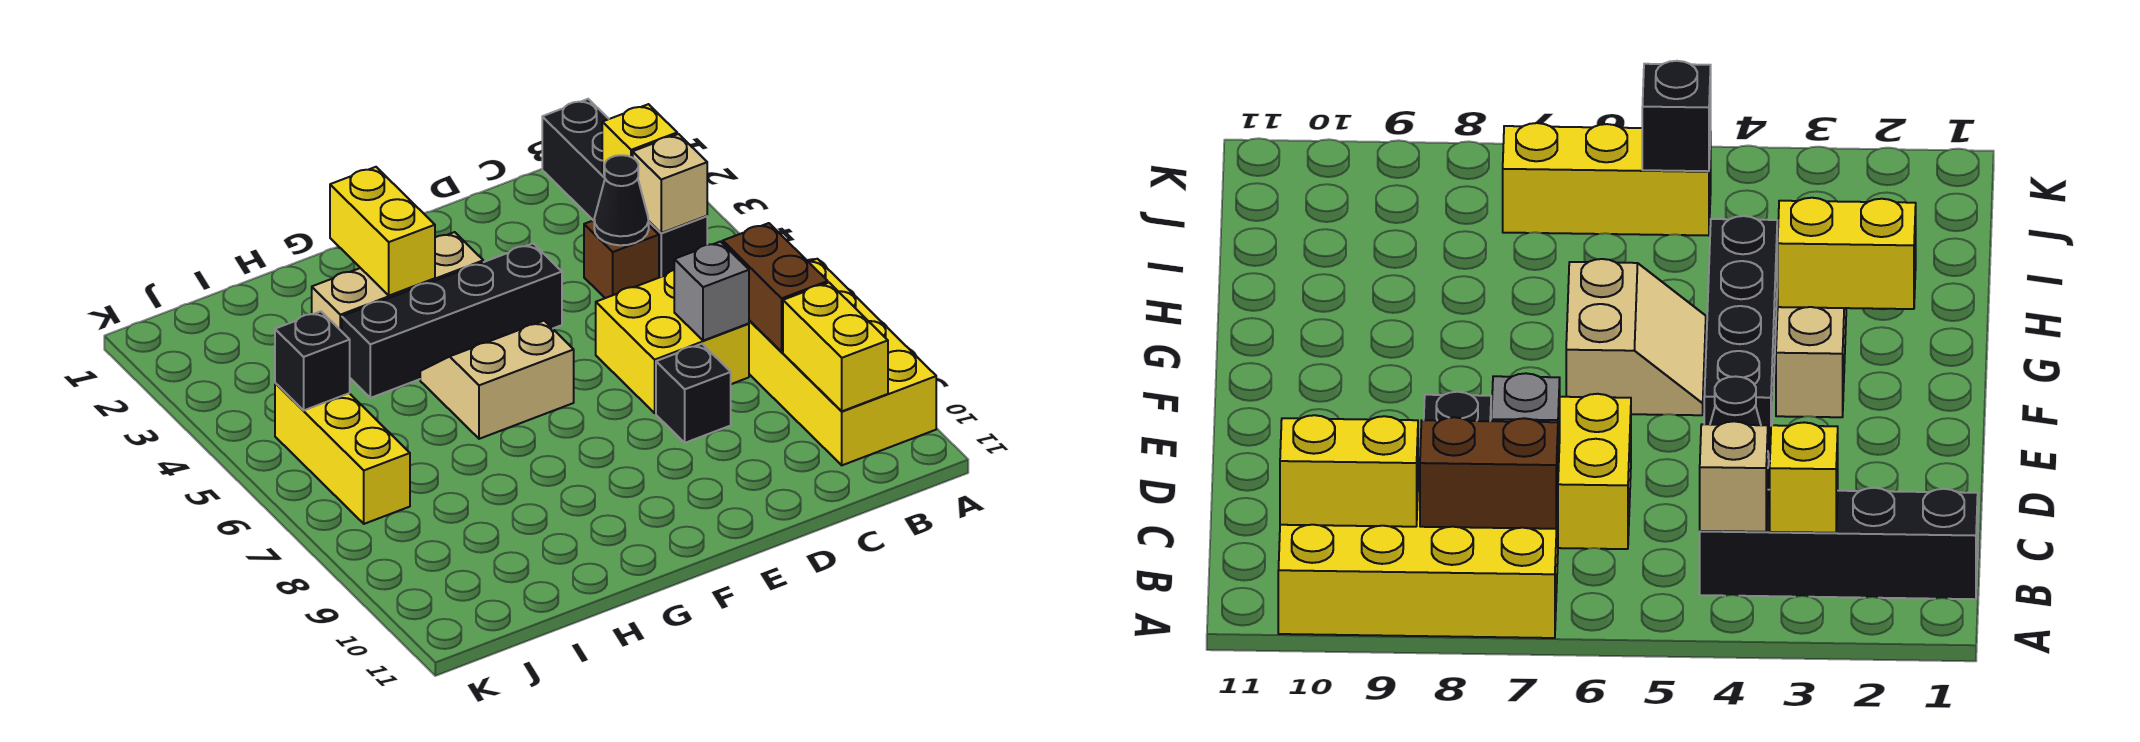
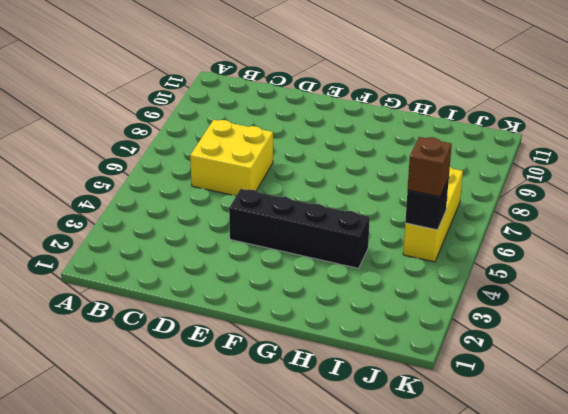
brown 1x1 brick [408,137,452,197] -> brown 1x1 brick moved to [584,220,659,298]
none -> yellow 2x4 brick [749,259,936,465]
none -> black 1x4 brick [542,99,707,278]
none -> black 1x1 brick [656,344,731,443]

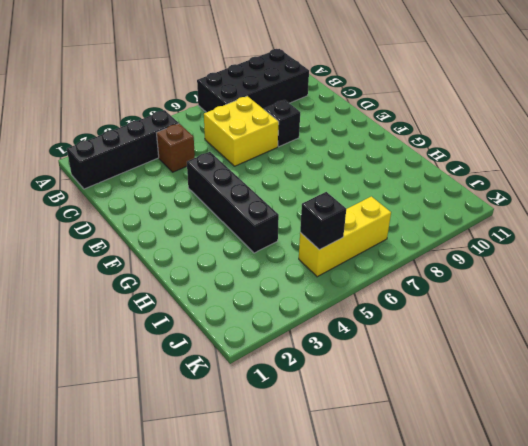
black 2x4 brick [197,49,309,112] -> yellow 2x4 brick [749,259,936,465]
none -> tan 1x3 brick [312,232,483,331]
none -> tan 2x2 slope [420,321,574,439]
none -> yellow 1x1 brick [602,104,677,177]

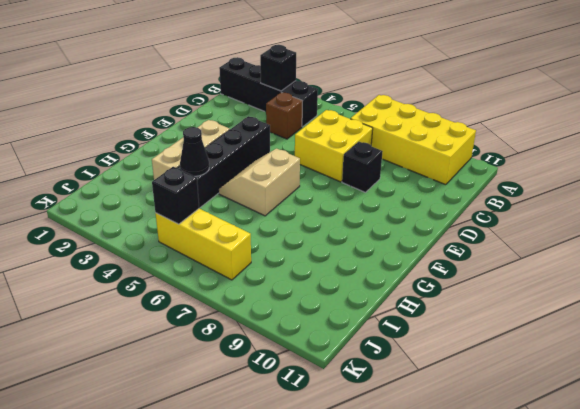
black 1x1 brick [260,45,296,91] -> yellow 1x1 brick [602,104,677,177]
black 1x1 cone [180,127,209,176] -> black 1x1 cone moved to [594,155,649,245]
none -> tan 1x1 brick [633,134,707,233]
none -> brown 1x2 brick [723,223,828,352]
none -> yellow 1x2 brick [783,283,888,411]

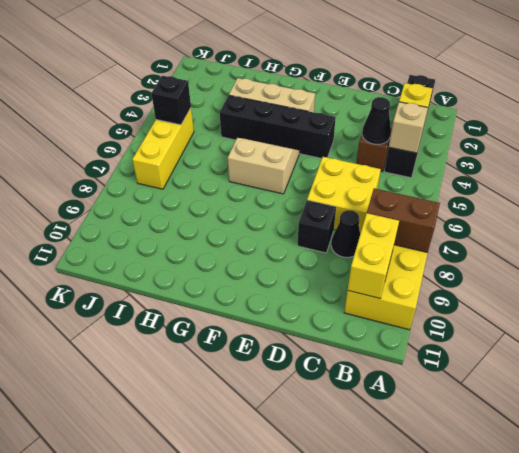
brown 1x2 brick [367,188,440,253] -> brown 1x2 brick turned to [723,223,828,352]
black 1x1 cone [331,210,360,258] -> none
none -> grey 1x1 brick [674,242,749,341]
none -> yellow 1x2 brick [330,167,435,296]

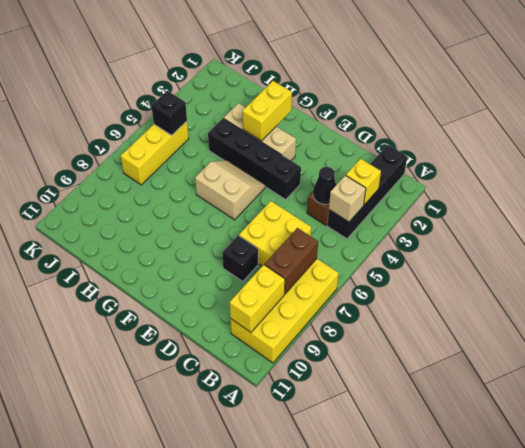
none -> grey 1x1 brick [674,242,749,341]

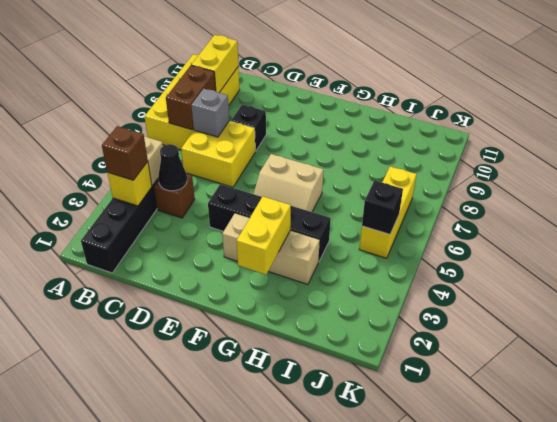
brown 1x1 brick [102,126,148,180] -> none

